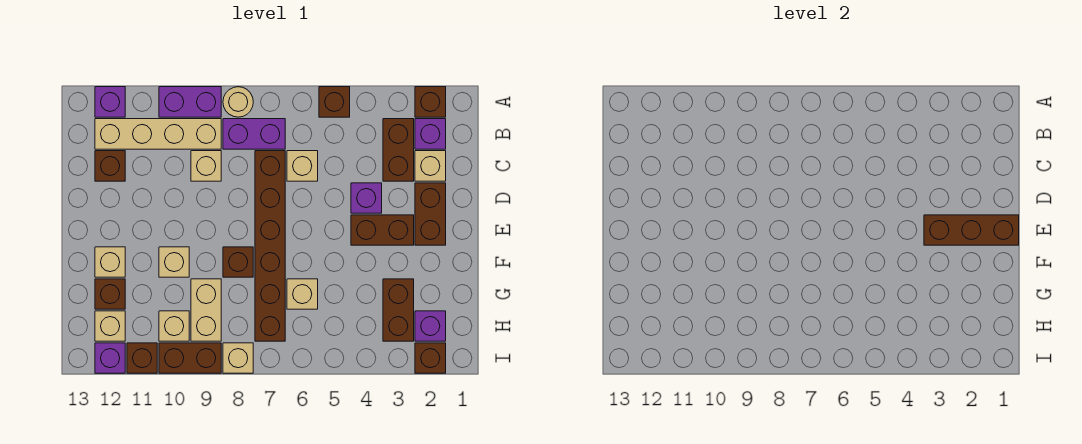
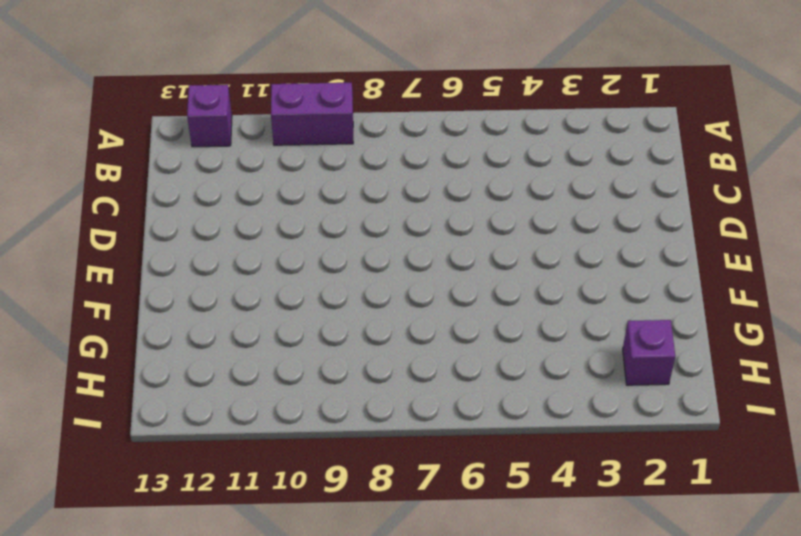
none -> brown 1x1 brick [415,87,446,117]
none -> brown 1x1 brick [319,87,350,117]
none -> tan 1x1 round brick [223,87,253,117]
none -> purple 1x1 brick [415,119,446,149]

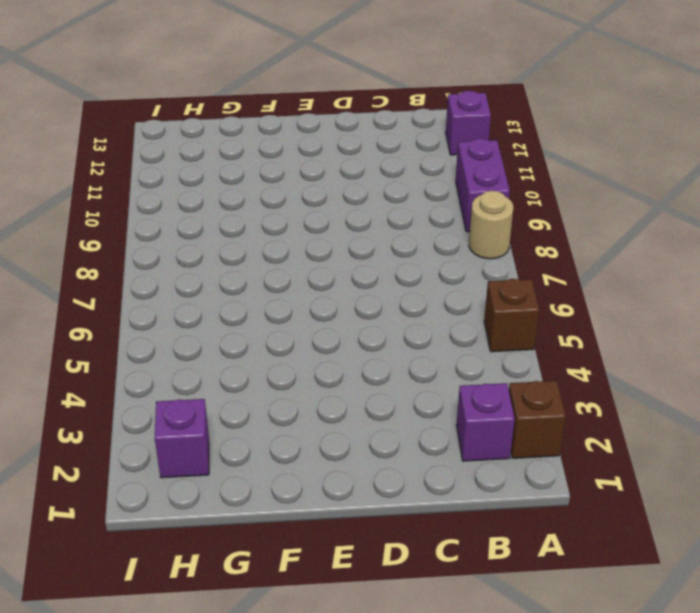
none -> brown 1x2 brick [383,119,414,181]
none -> purple 1x2 brick [223,119,285,149]
none -> tan 1x4 brick [95,119,221,149]
none -> tan 1x1 brick [415,151,446,181]

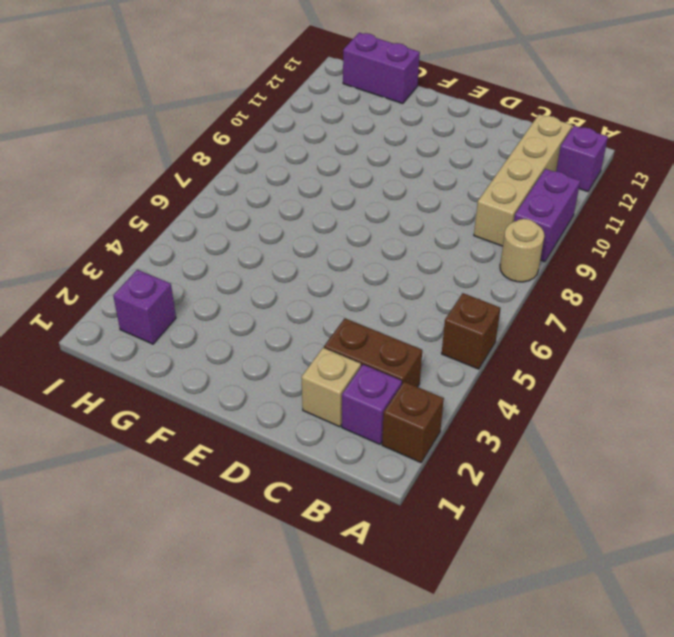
purple 1x2 brick [343,33,420,104] -> purple 1x2 brick turned to [223,119,285,149]
none -> tan 1x1 brick [287,151,318,181]
none -> brown 1x6 brick [255,151,285,341]
none -> tan 1x1 brick [191,151,221,181]
none -> brown 1x1 brick [95,151,125,181]

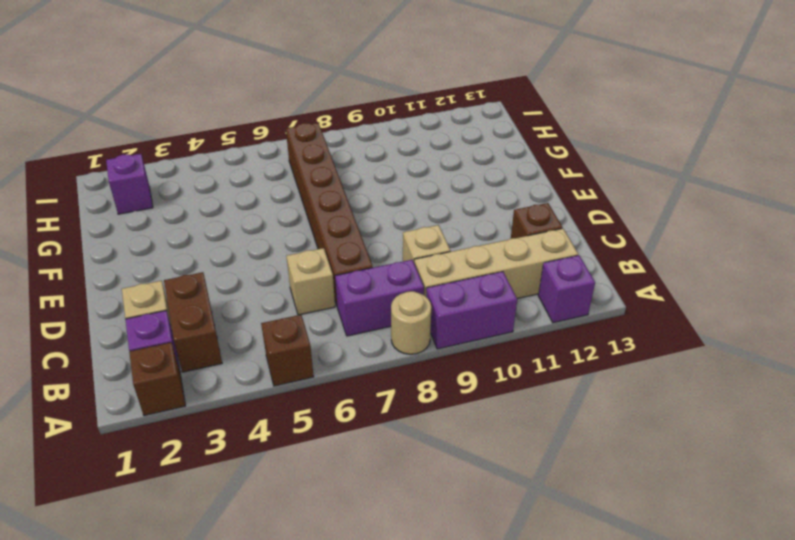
none -> brown 1x2 brick [415,183,446,245]
none -> purple 1x1 brick [351,183,382,213]
none -> brown 1x2 brick [351,215,414,245]
none -> brown 1x1 brick [223,247,253,277]

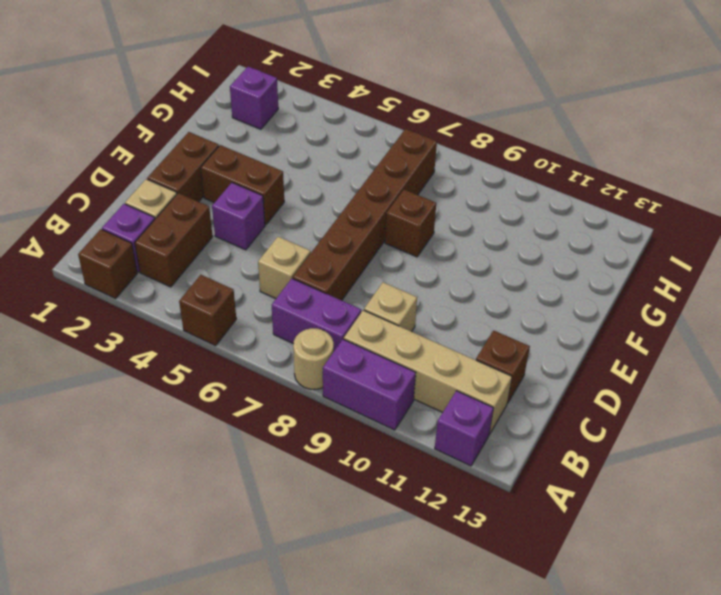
none -> tan 1x1 brick [159,247,189,277]
none -> tan 1x1 brick [95,247,125,277]
none -> brown 1x2 brick [383,279,414,341]
none -> tan 1x1 brick [287,279,318,309]

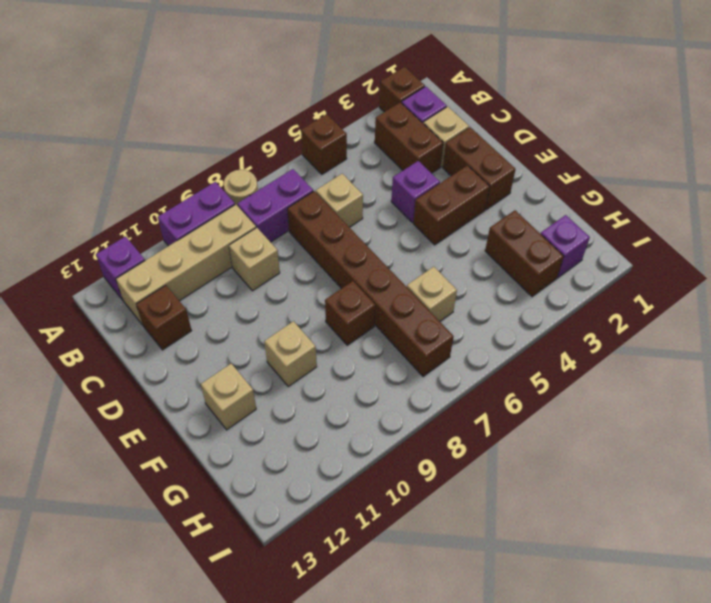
none -> tan 1x2 brick [191,279,221,341]
none -> brown 1x1 brick [95,279,125,309]
none -> tan 1x1 brick [159,311,189,341]
none -> tan 1x1 brick [95,311,125,341]

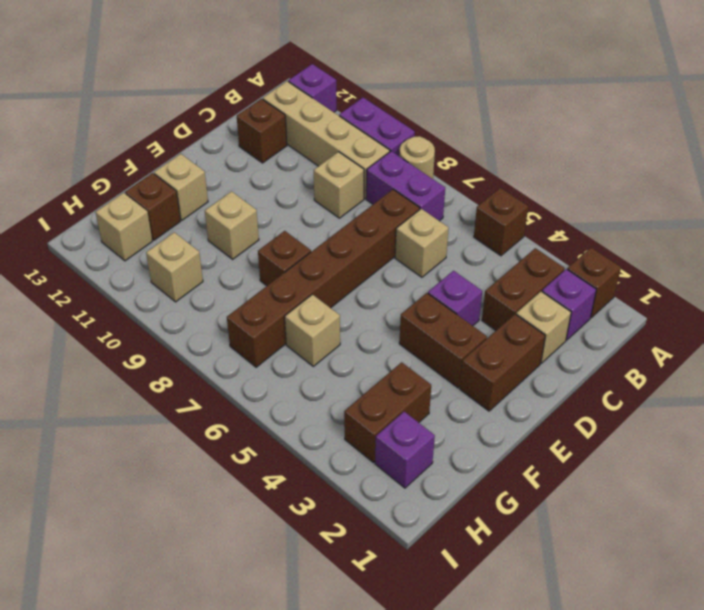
none -> tan 1x2 brick [191,279,221,341]
none -> brown 1x1 brick [415,343,446,373]
none -> tan 1x1 brick [223,343,253,373]
none -> brown 1x2 brick [159,343,221,373]

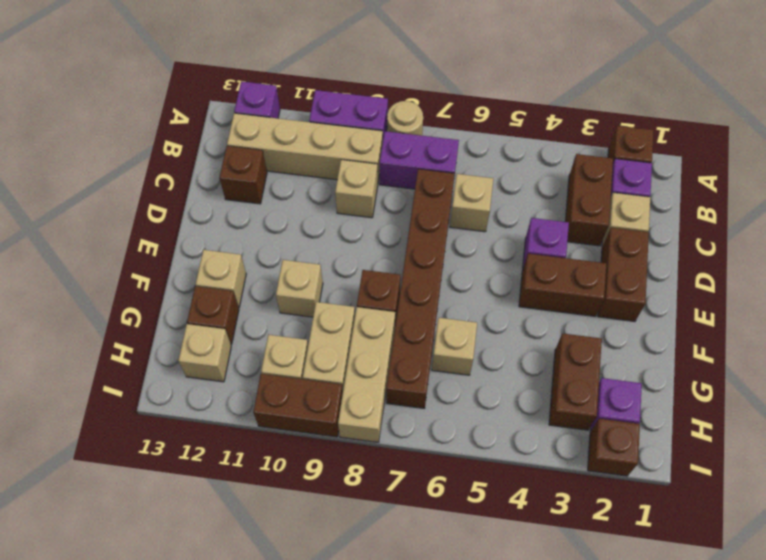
tan 1x3 brick [338,307,395,442] -> tan 1x1 brick [223,343,253,373]
none -> brown 1x1 brick [319,87,350,117]
none -> brown 1x1 brick [127,343,157,373]
none -> purple 1x1 brick [95,343,125,373]
none -> brown 1x3 brick [924,215,1019,245]

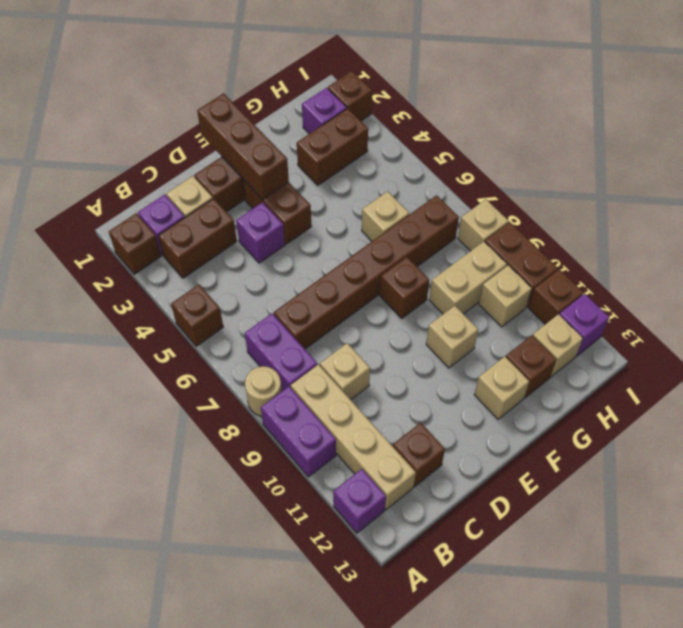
none -> tan 1x1 brick [287,151,318,181]

